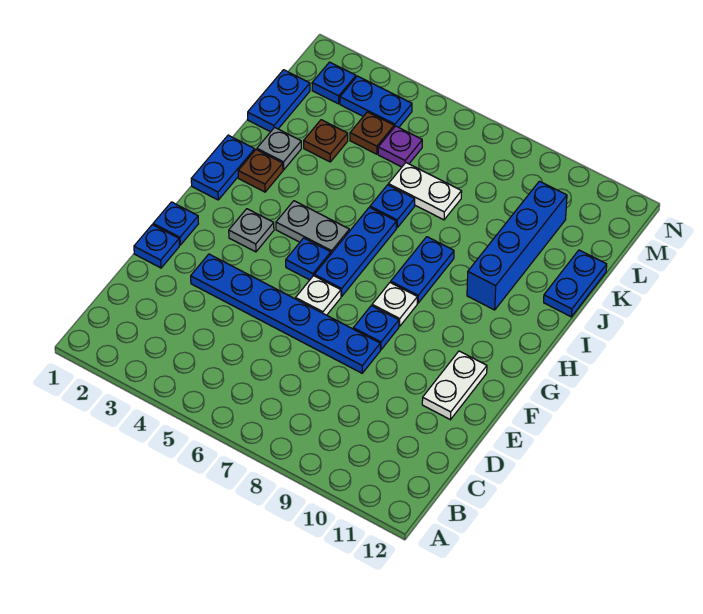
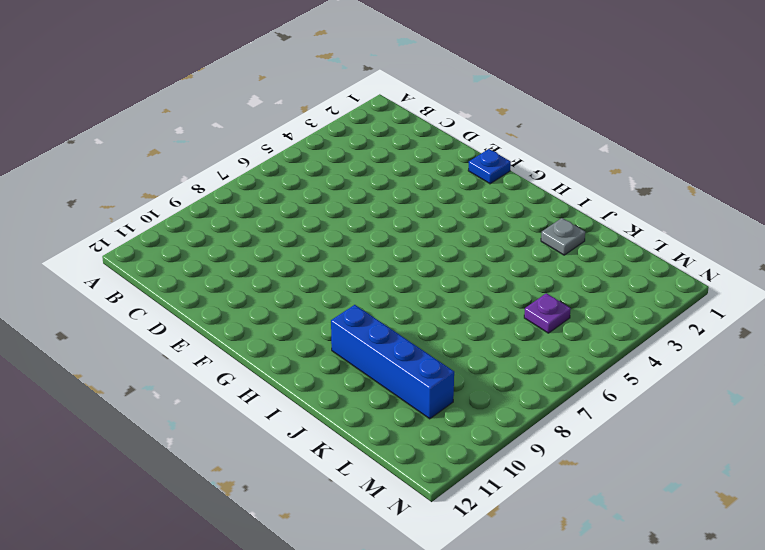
none -> blue 1x1 plate [134,225,179,268]
none -> blue 1x6 plate [191,254,380,373]
none -> white 1x2 plate [422,351,487,420]

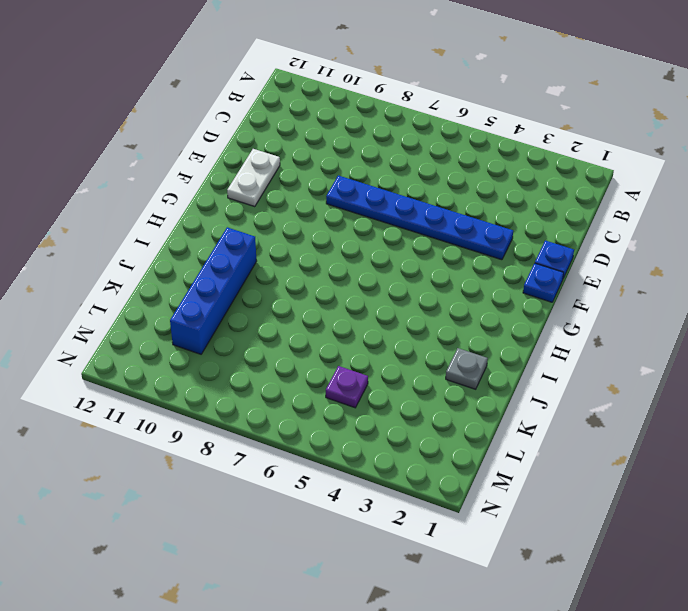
none -> white 1x1 plate [296,276,341,315]
none -> blue 1x1 plate [353,306,399,350]
none -> grey 1x1 plate [229,209,274,252]

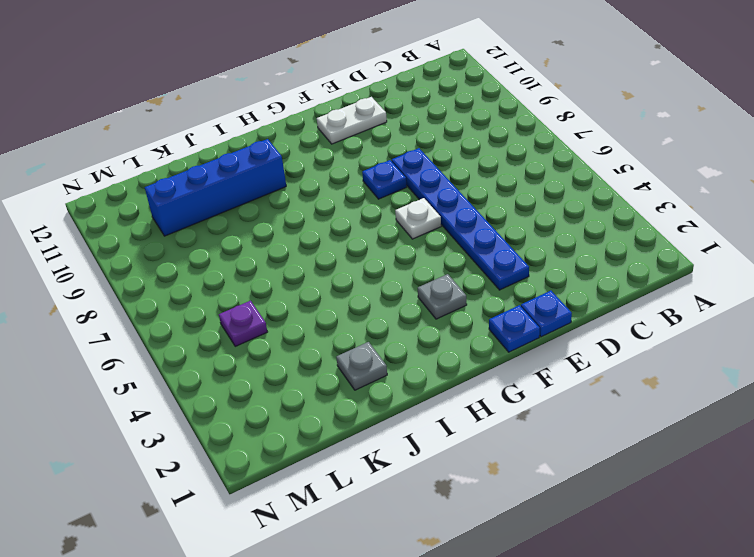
none -> blue 1x1 plate [286,238,331,280]
none -> blue 1x3 plate [314,207,396,296]
none -> white 1x1 plate [372,282,417,326]

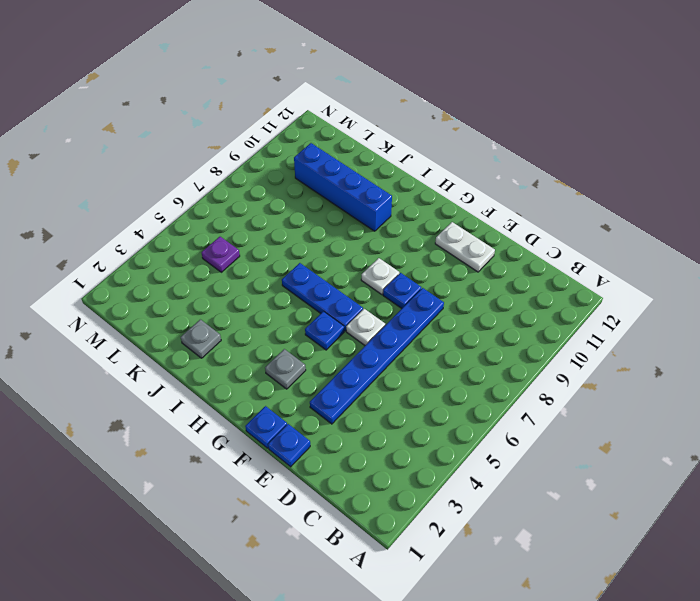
none -> blue 1x2 plate [191,135,255,200]
none -> grey 1x2 plate [276,201,349,253]
none -> blue 1x2 plate [391,237,454,303]

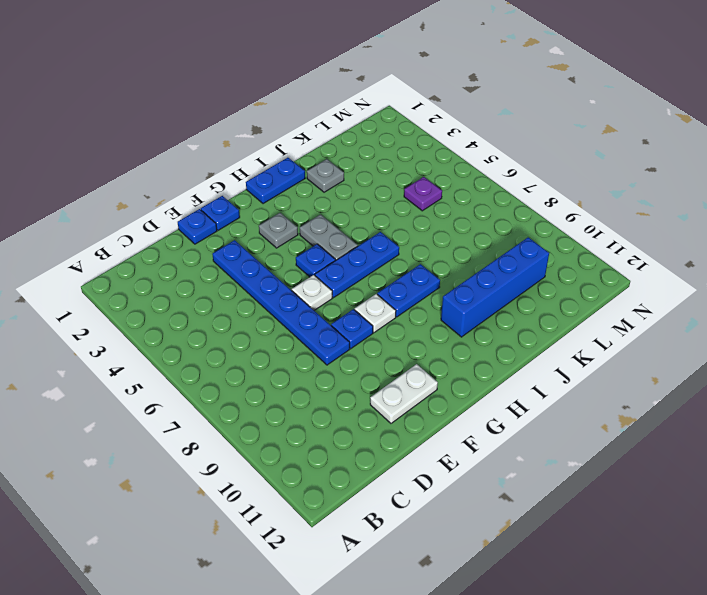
none -> brown 1x1 plate [238,150,283,192]
none -> blue 1x1 plate [370,185,415,228]
none -> blue 1x2 plate [544,250,607,317]

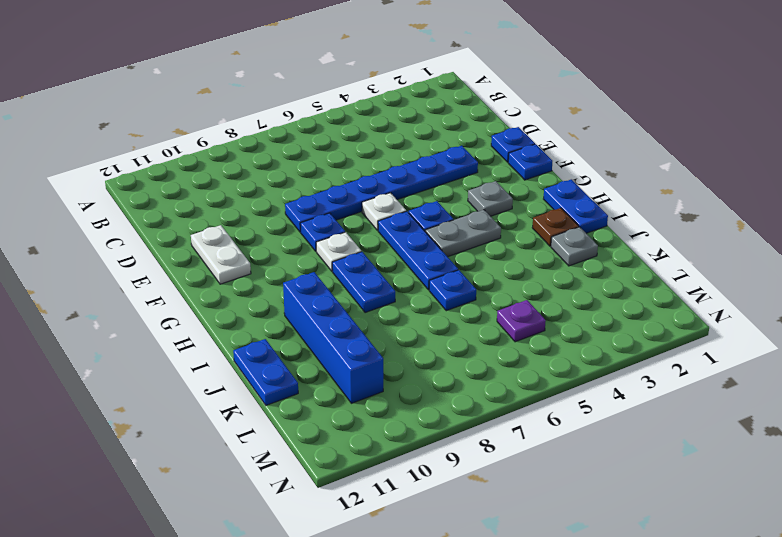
none -> blue 1x2 plate [248,70,310,132]
none -> brown 1x1 plate [304,120,348,162]
none -> white 1x2 plate [388,163,462,220]

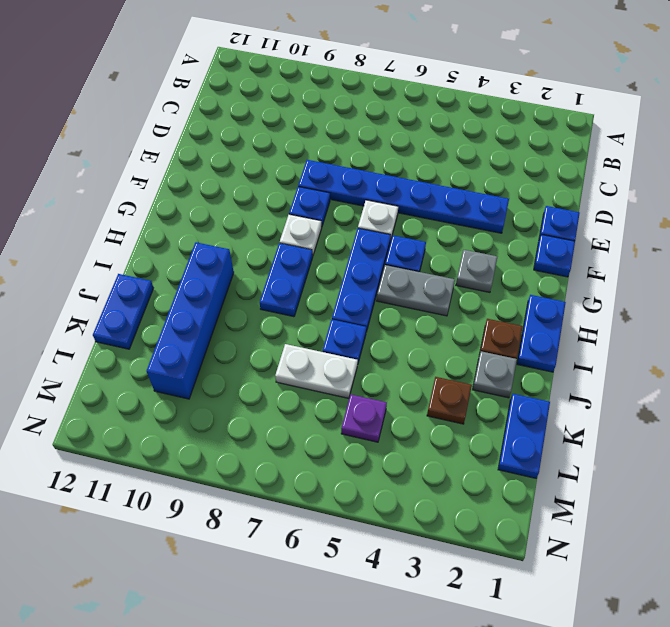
none -> white 1x2 plate [422,351,487,420]
none -> brown 1x1 plate [350,112,394,154]
none -> blue 1x1 plate [312,62,356,104]

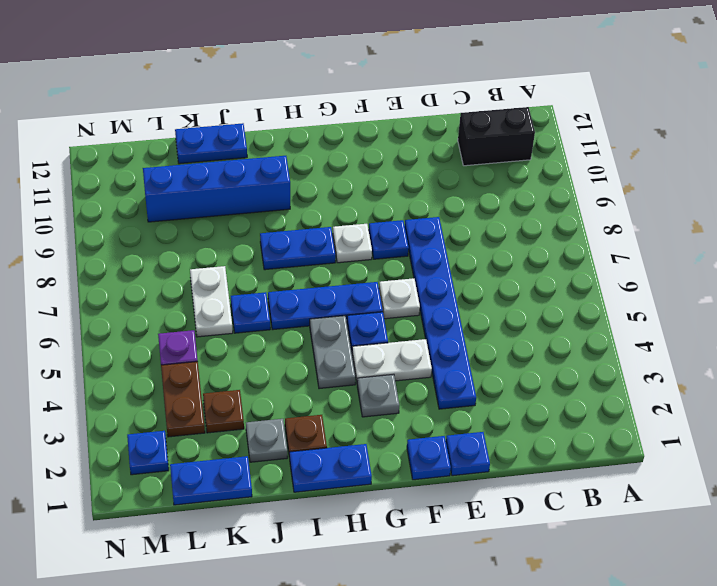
black 1x2 brick [458,107,535,166] -> none
white 1x2 plate [352,339,432,382] -> white 1x2 plate moved to [422,351,487,420]
brown 1x2 plate [161,362,205,437] -> brown 1x1 plate [350,112,394,154]
none -> blue 1x2 plate [340,76,412,127]

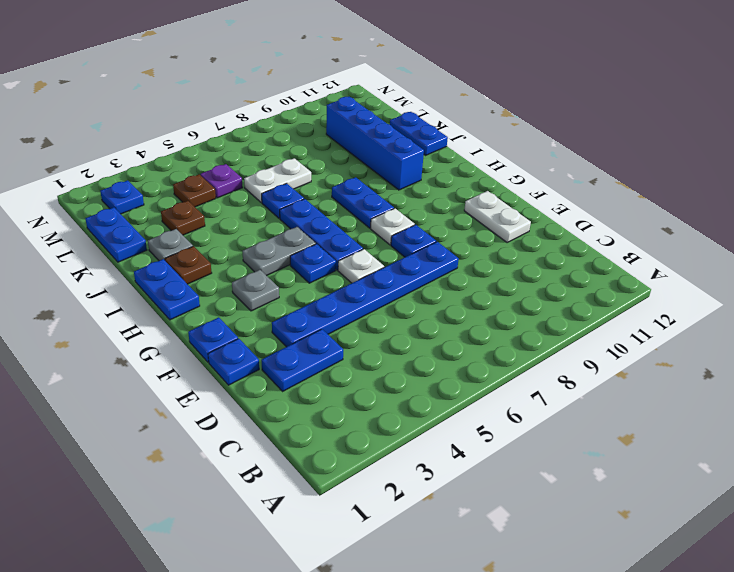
blue 1x2 plate [262,329,343,391] -> blue 1x2 plate moved to [340,76,412,127]

